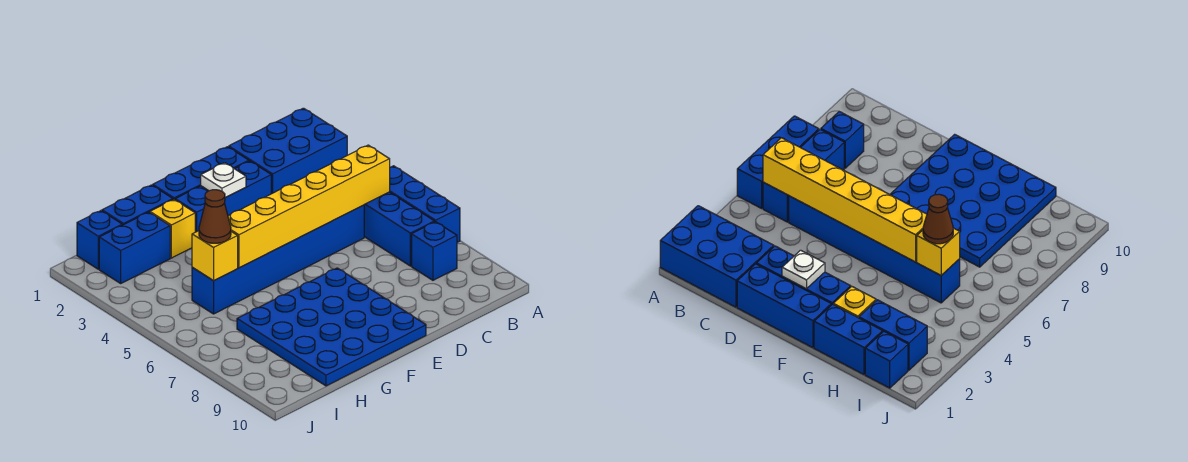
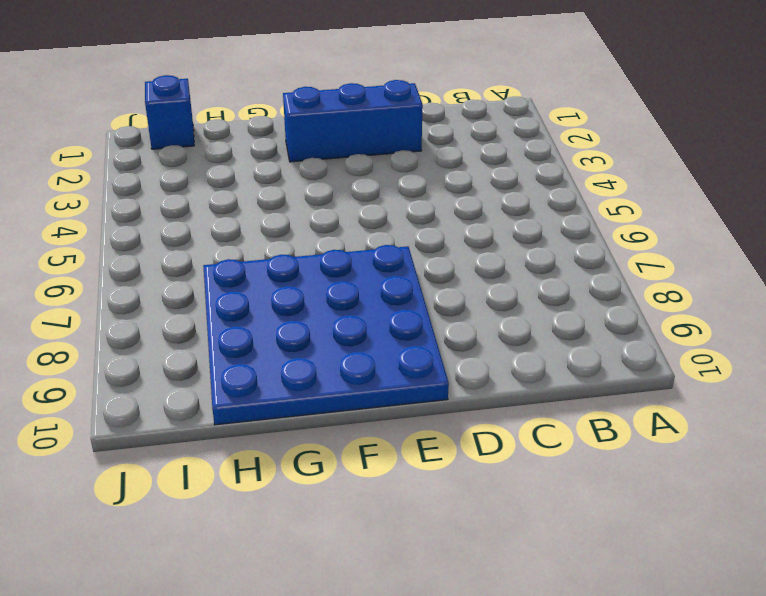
none -> blue 2x3 brick [229,108,347,194]
none -> blue 1x3 brick [390,166,460,242]
none -> blue 1x3 brick [364,192,435,266]

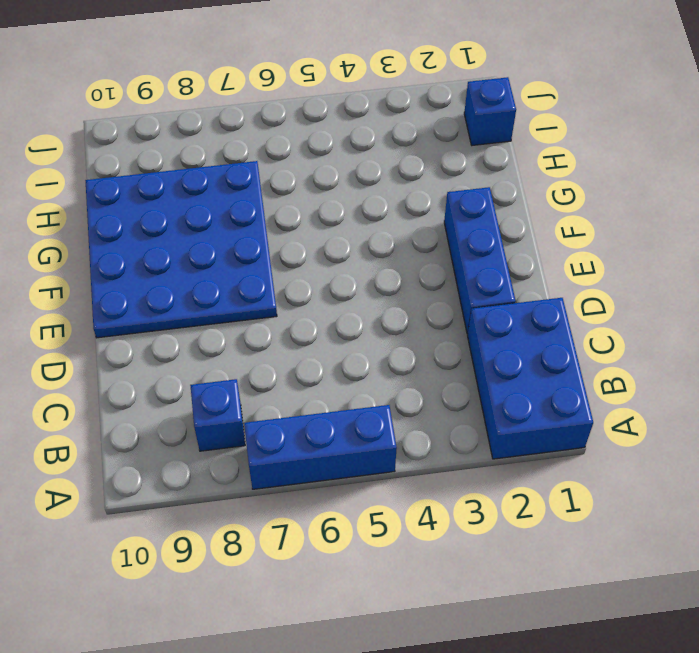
none -> blue 1x3 brick [364,192,435,266]
none -> blue 1x6 brick [192,205,364,314]
none -> blue 1x3 brick [153,147,249,200]

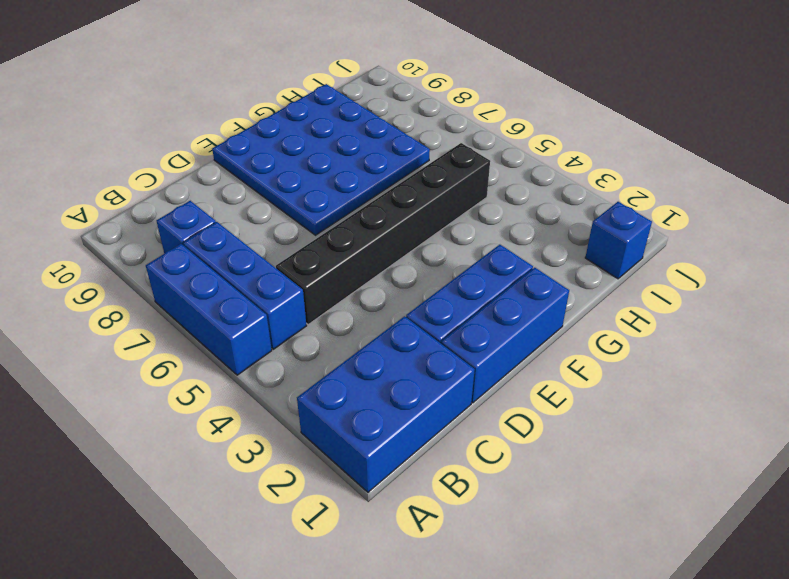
black 1x6 brick [276,143,490,325] -> blue 1x6 brick [192,205,364,314]
none -> blue 1x2 brick [102,185,173,225]
none -> yellow 1x1 brick [150,200,195,258]
none -> blue 1x2 brick [99,212,170,283]

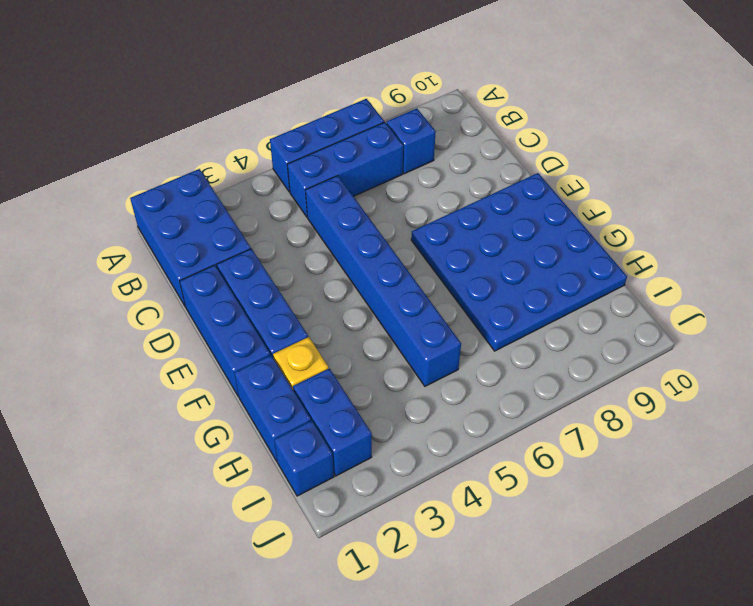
none -> yellow 1x6 brick [228,145,390,268]
none -> white 1x1 plate [201,163,246,198]
none -> yellow 1x1 brick [192,231,238,281]

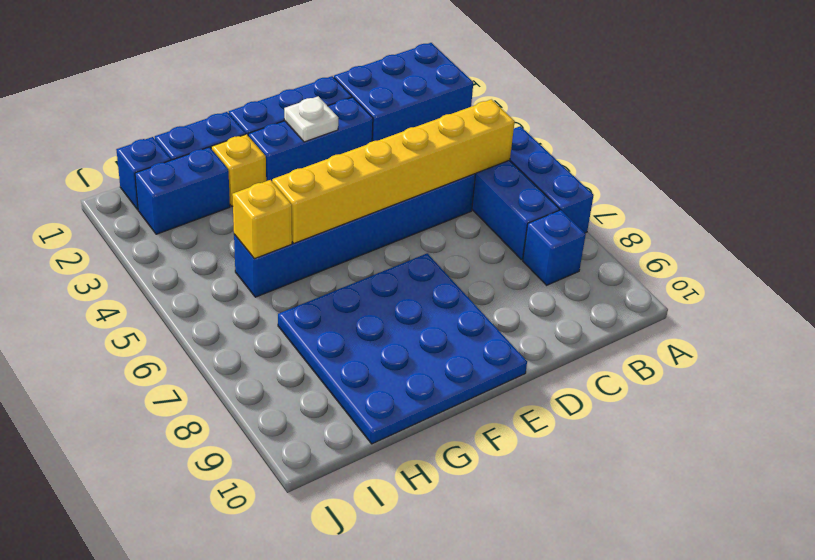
none -> brown 1x1 cone [199,190,231,243]

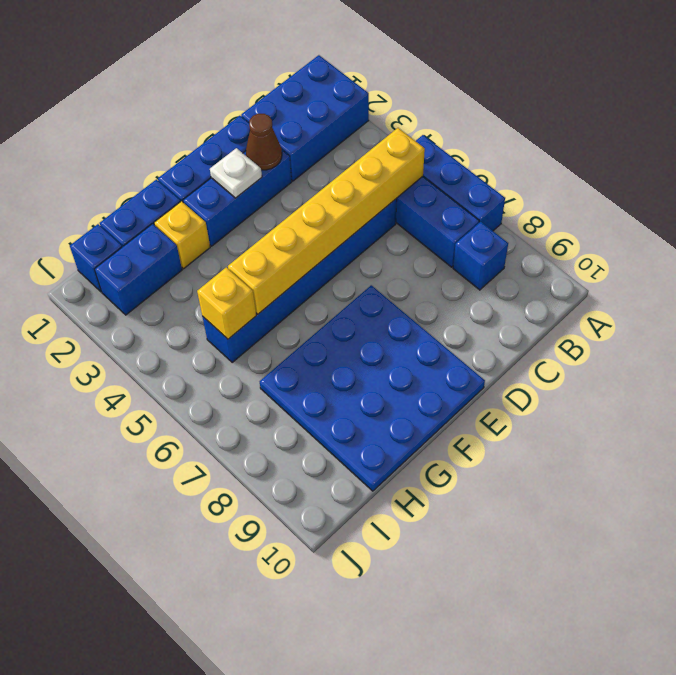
brown 1x1 cone [246,114,282,170] -> brown 1x1 cone moved to [199,190,231,243]

